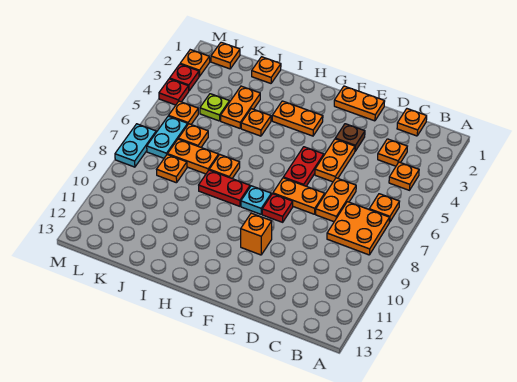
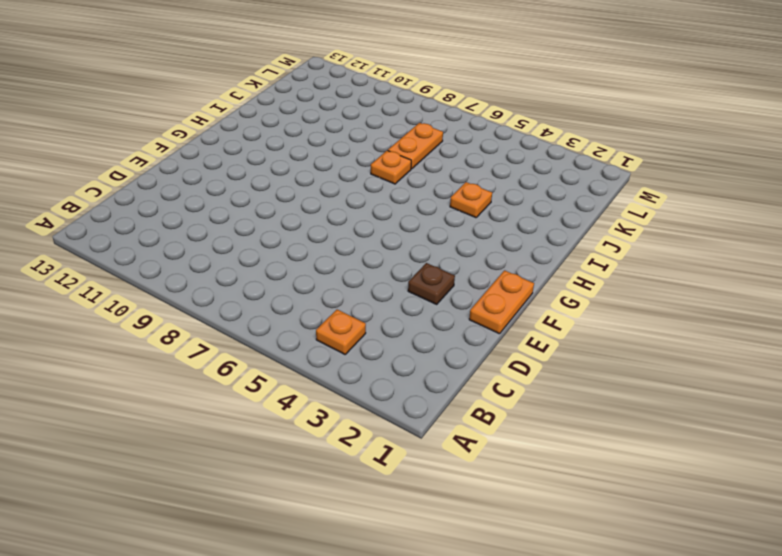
none -> orange 1x1 plate [369,194,400,222]
none -> orange 2x2 plate [327,202,390,255]
none -> orange 1x1 plate [397,109,427,136]
none -> orange 1x1 plate [378,139,407,166]

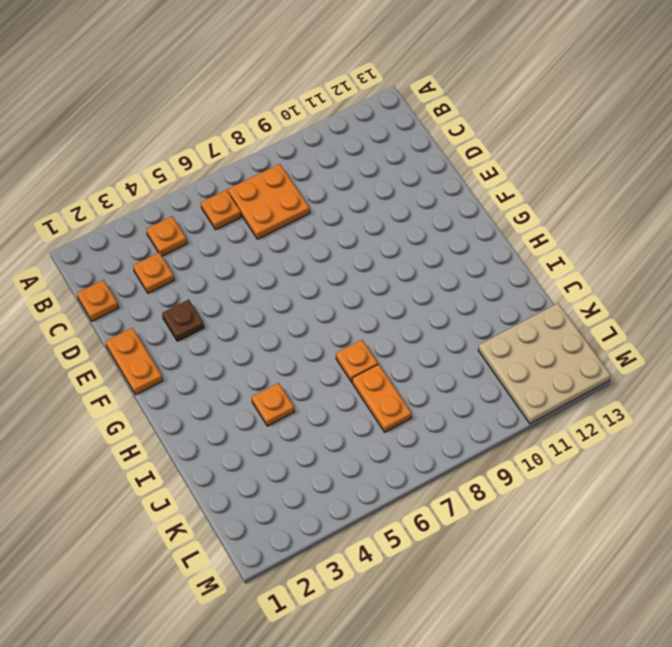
tan 3x3 plate [478,303,611,424] -> none
none -> orange 1x2 plate [316,178,356,222]
none -> orange 1x2 plate [315,139,355,182]
none -> orange 1x2 plate [273,178,325,214]
none -> red 1x2 plate [283,147,324,186]

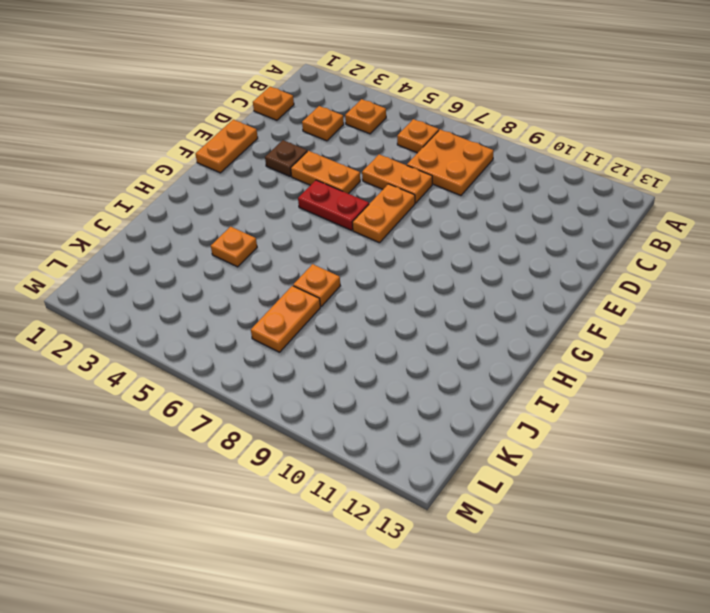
none -> red 1x1 plate [262,194,293,222]
none -> orange 1x1 brick [241,213,272,255]
none -> orange 1x2 plate [272,101,323,136]
none -> cyan 1x1 plate [241,186,271,214]

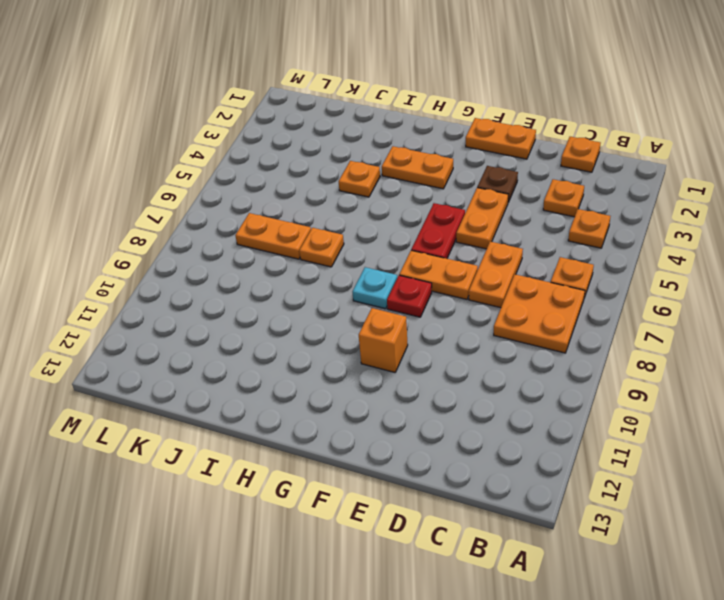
none -> red 1x2 plate [199,170,250,206]
none -> orange 1x1 plate [252,57,281,83]
none -> orange 1x2 plate [220,86,260,128]
none -> lime 1x1 plate [200,94,230,121]

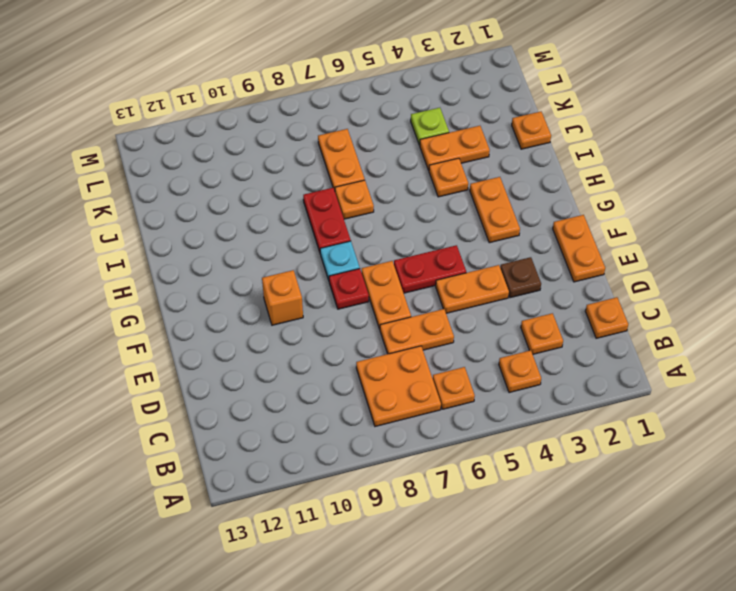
none -> orange 1x1 plate [178,124,208,147]
none -> orange 1x1 plate [157,154,187,183]
none -> orange 1x1 plate [211,42,240,69]
none -> orange 1x1 plate [169,101,198,124]

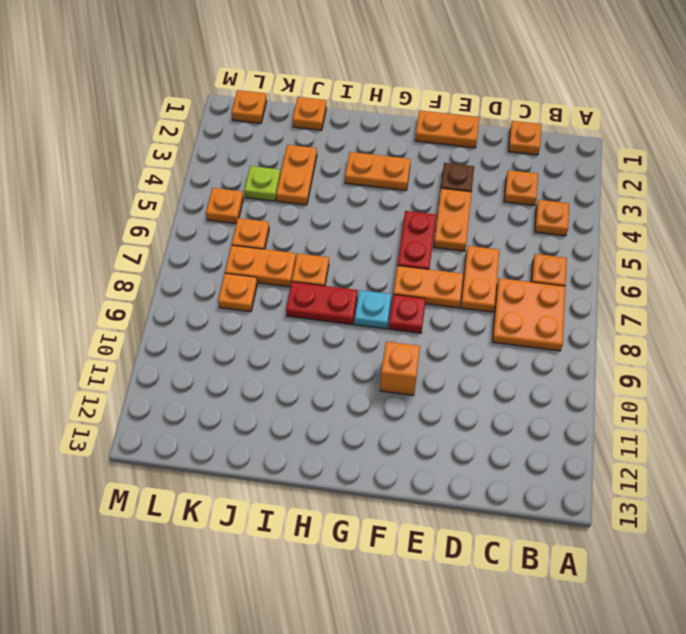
none -> orange 1x1 plate [241,109,271,136]
none -> cyan 1x2 plate [147,116,188,158]
none -> orange 1x1 plate [180,50,210,76]
none -> red 1x1 plate [170,64,199,91]

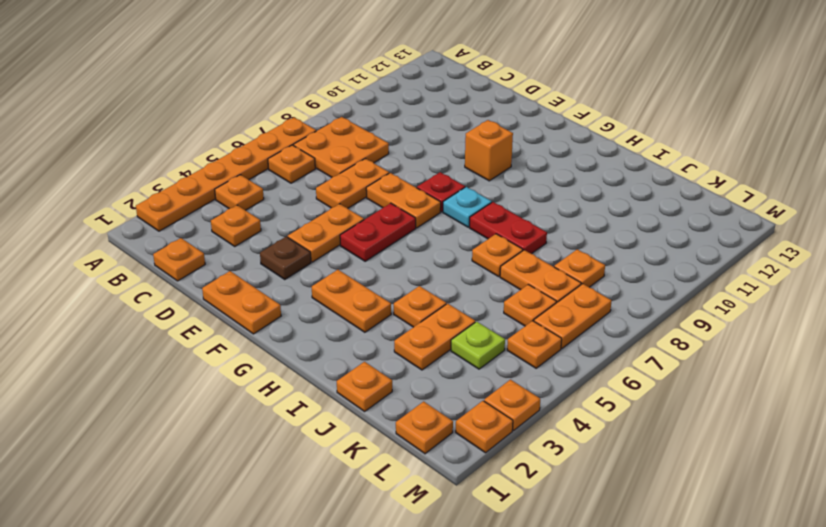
orange 1x6 plate [136,118,316,231] -> none
orange 1x2 plate [534,284,611,348] -> cyan 1x2 plate [147,116,188,158]
orange 1x1 plate [484,380,540,430] -> red 1x1 plate [170,64,199,91]
none -> red 1x1 plate [159,79,189,105]
none -> cyan 1x2 plate [115,124,156,167]

